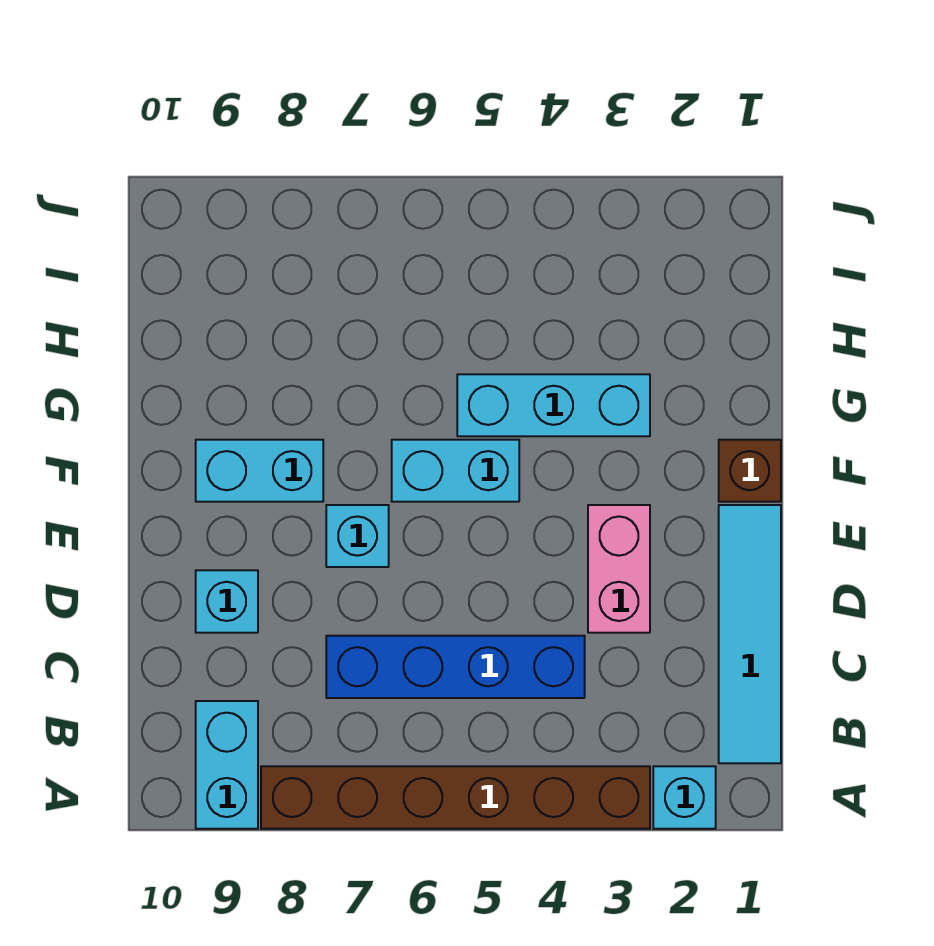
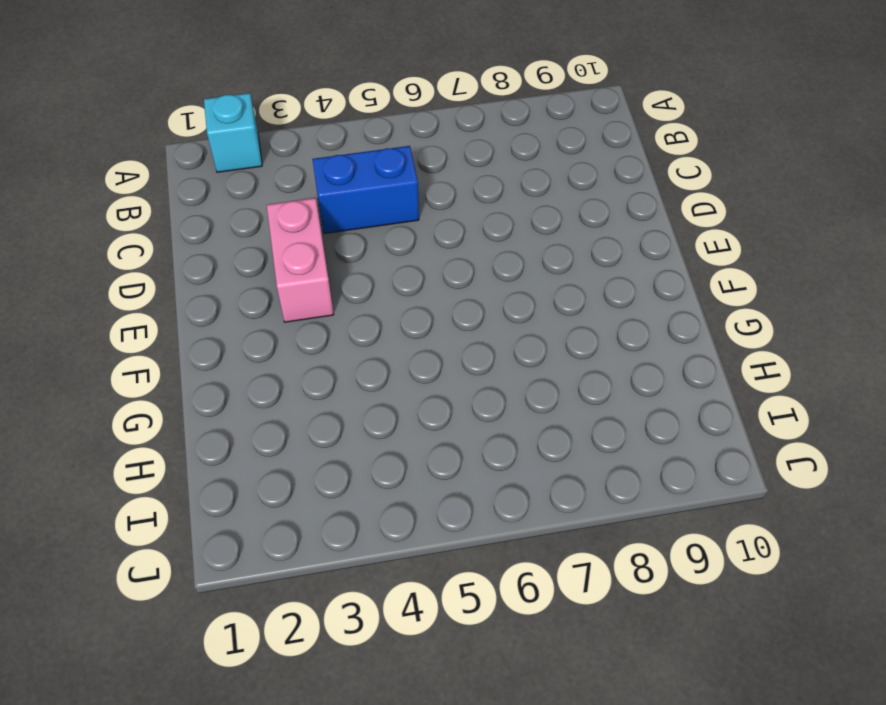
blue 1x2 brick [312,146,419,234] -> blue 1x4 brick [326,636,585,698]
none -> brown 1x6 brick [261,766,650,829]
none -> cyan 1x2 brick [196,701,258,829]
none -> cyan 1x4 tile [719,505,781,763]

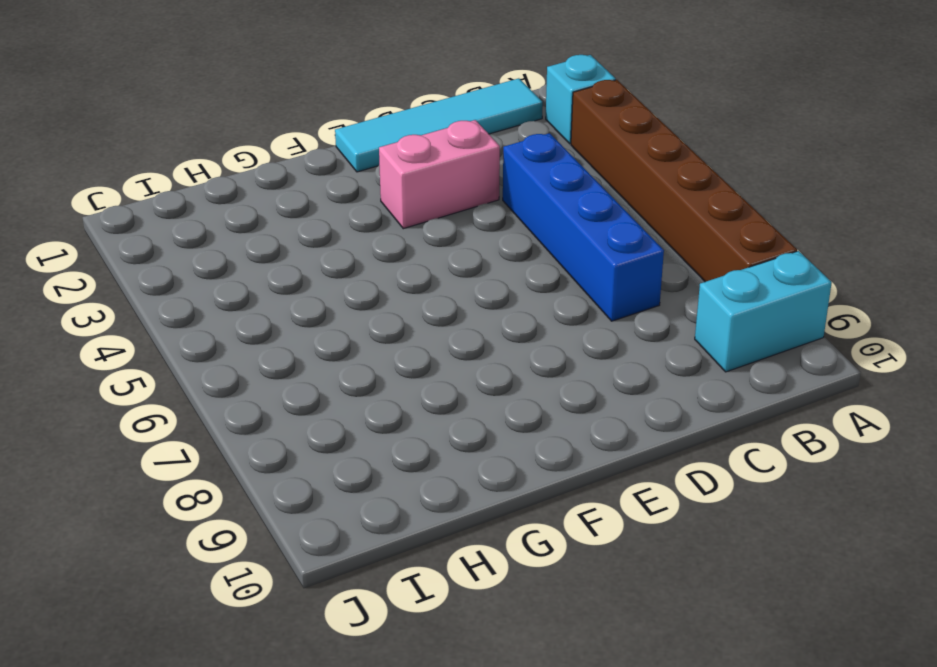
none -> cyan 1x1 brick [196,570,258,633]
none -> cyan 1x1 brick [326,505,389,567]
none -> brown 1x1 brick [719,440,781,502]

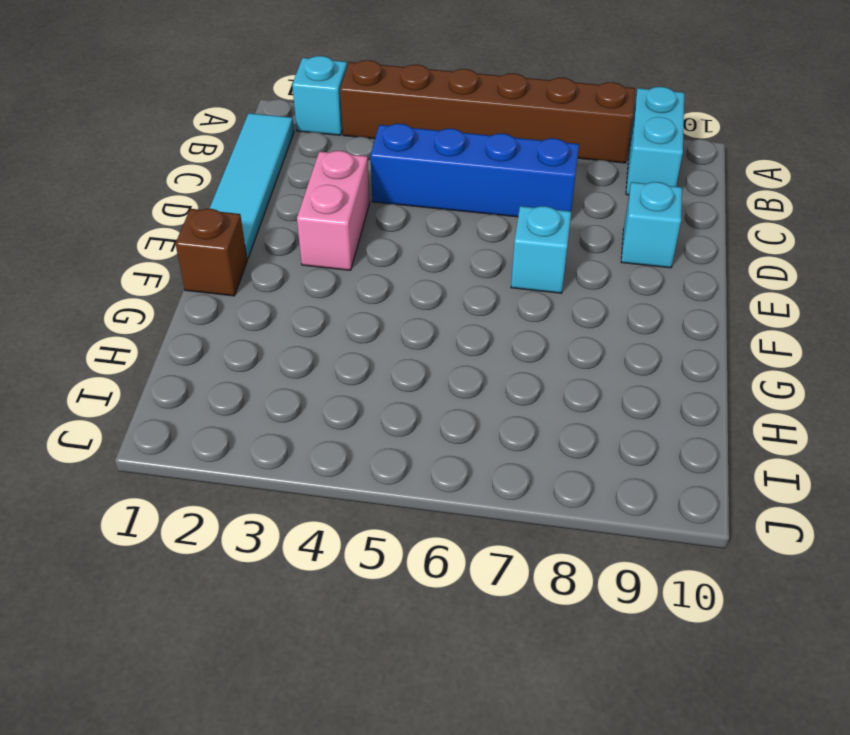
none -> cyan 1x2 brick [392,440,519,502]
none -> cyan 1x2 brick [196,440,323,502]
none -> cyan 1x3 brick [457,374,650,436]

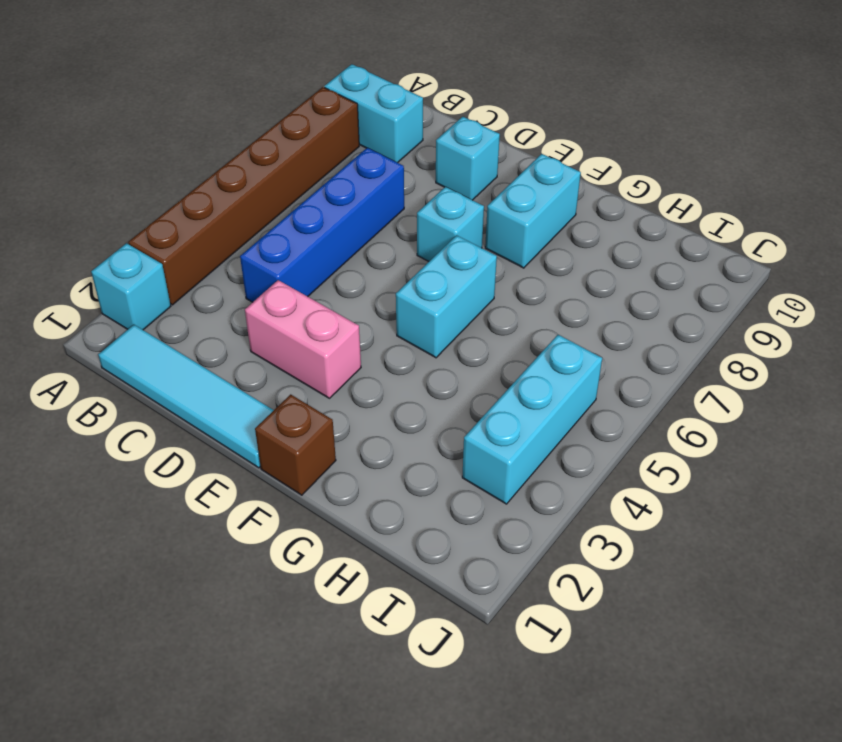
cyan 1x3 brick [462,335,602,504] -> cyan 1x3 brick moved to [457,374,650,436]

